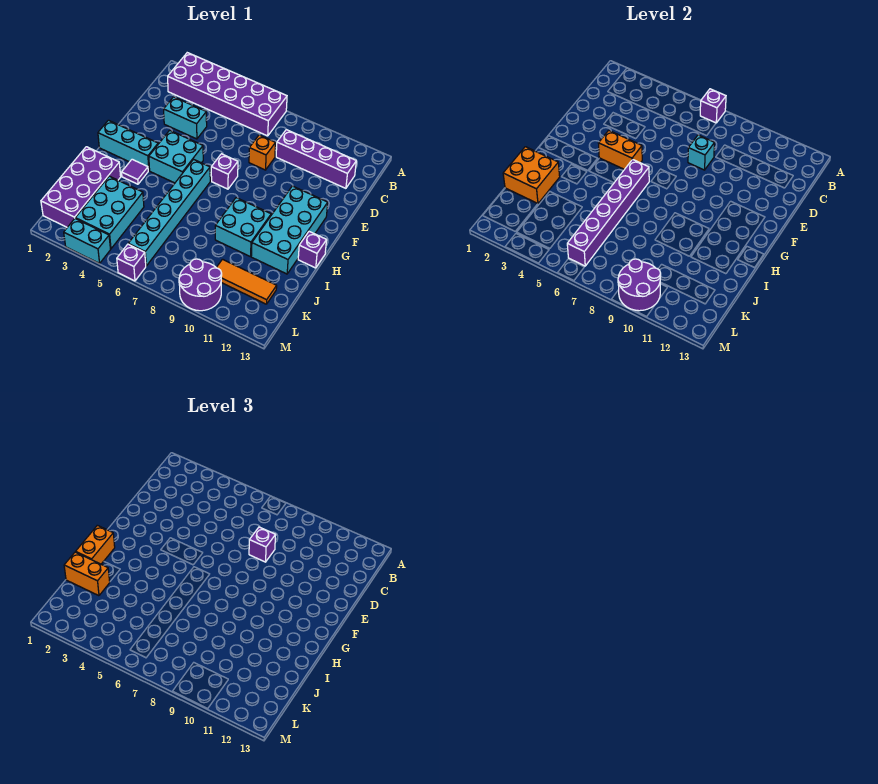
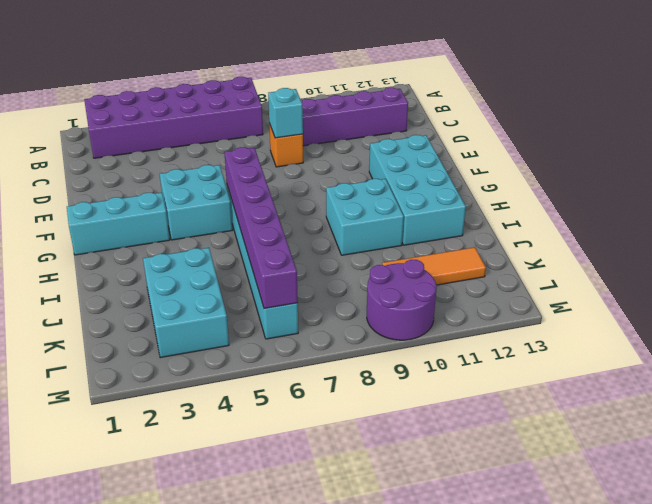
none -> cyan 1x2 brick [164,97,207,139]
none -> purple 1x1 brick [211,154,238,189]
none -> purple 1x1 tile [122,159,148,184]

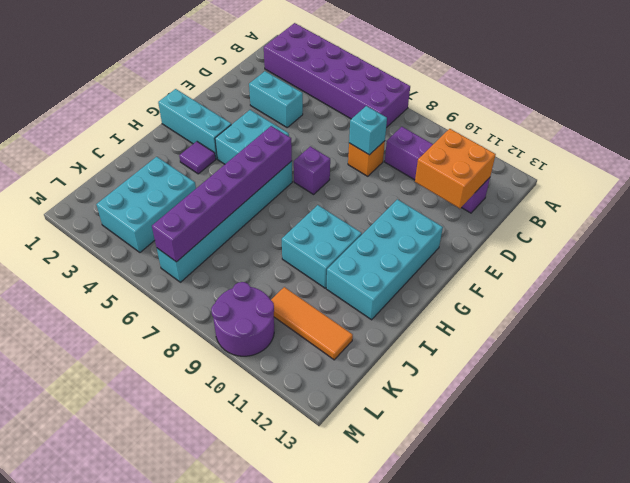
orange 2x2 brick [415,129,496,208] -> orange 2x2 brick moved to [503,147,560,203]
none -> purple 1x1 brick [298,232,327,268]
none -> purple 2x4 brick [41,147,121,227]
none -> cyan 1x2 brick [64,219,110,263]

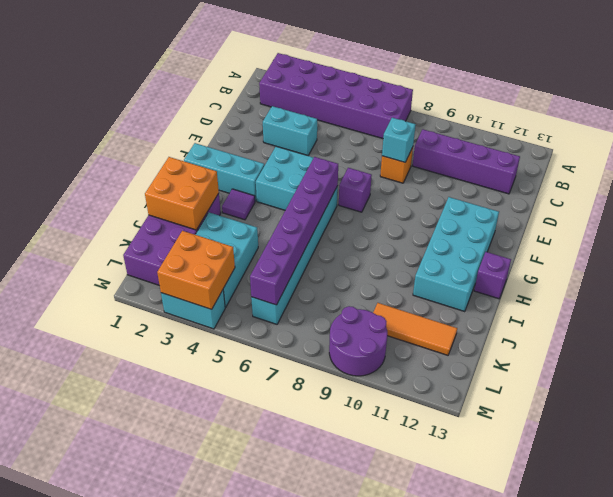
orange 2x2 brick [157,231,235,309] -> none
none -> cyan 2x2 brick [215,198,271,257]
none -> purple 1x1 brick [117,244,146,281]
none -> purple 1x1 brick [700,89,726,123]

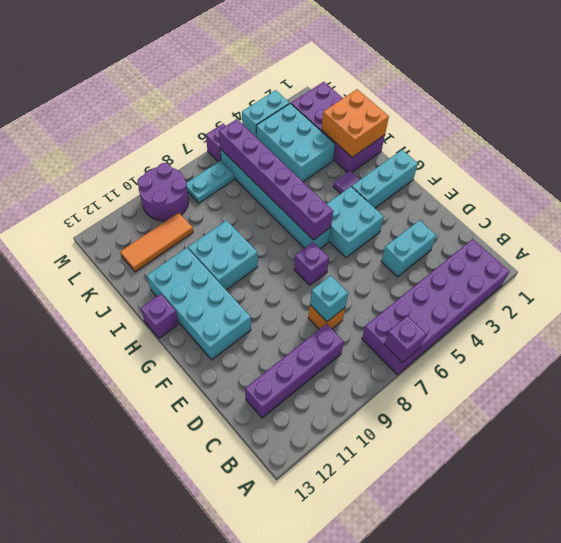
cyan 1x2 plate [186,161,234,203] -> none
none -> orange 1x2 brick [599,130,642,169]
none -> purple 2x2 round brick [618,259,661,311]
none -> purple 1x1 brick [249,527,276,562]

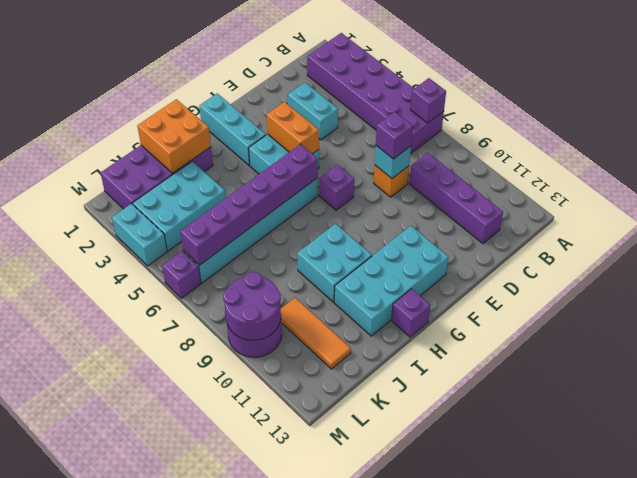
none -> purple 1x1 tile [122,159,148,184]
none -> orange 1x2 brick [76,525,115,564]
none -> orange 1x2 brick [64,552,110,596]

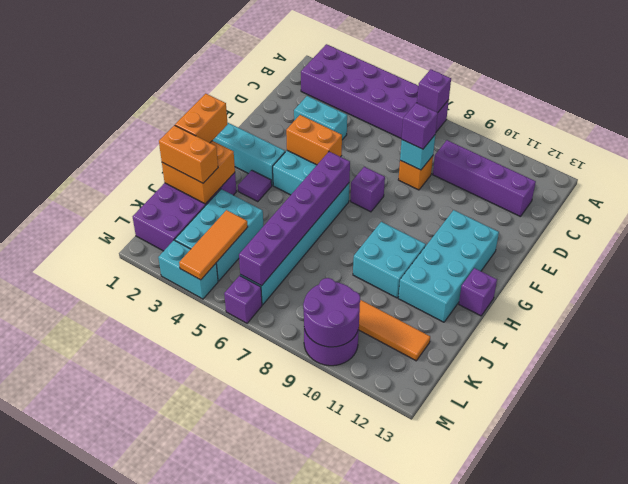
orange 1x3 tile [179,210,248,280] -> none

